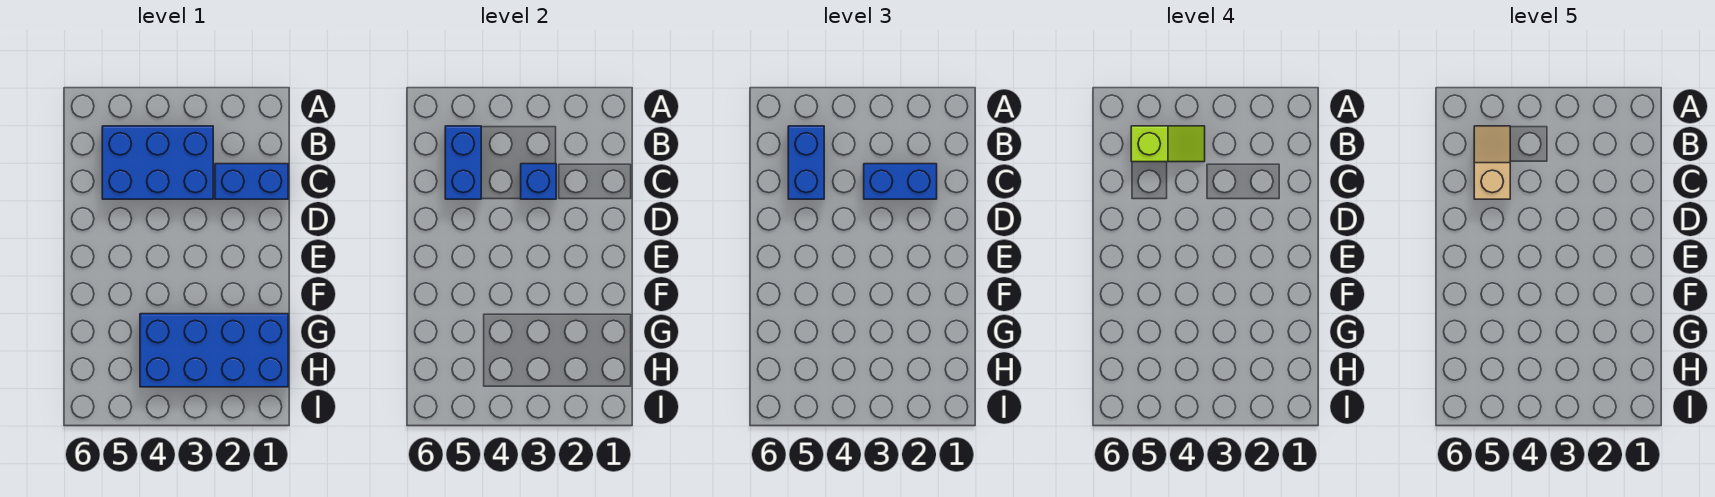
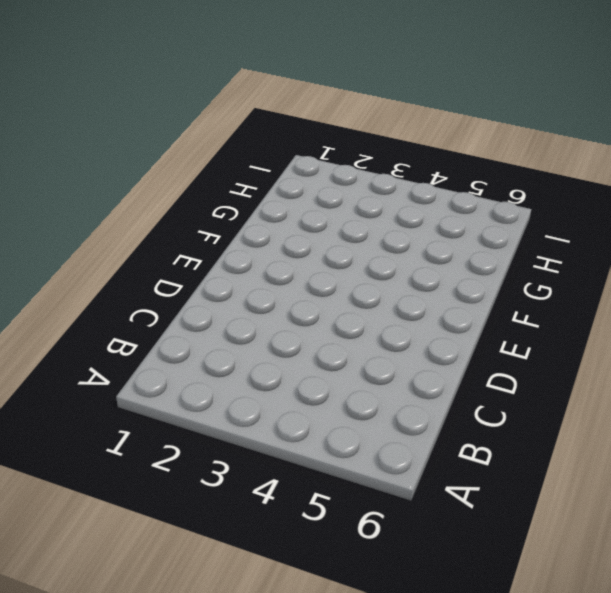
none -> blue 2x3 brick [102,126,213,199]
none -> blue 1x2 brick [215,164,288,199]

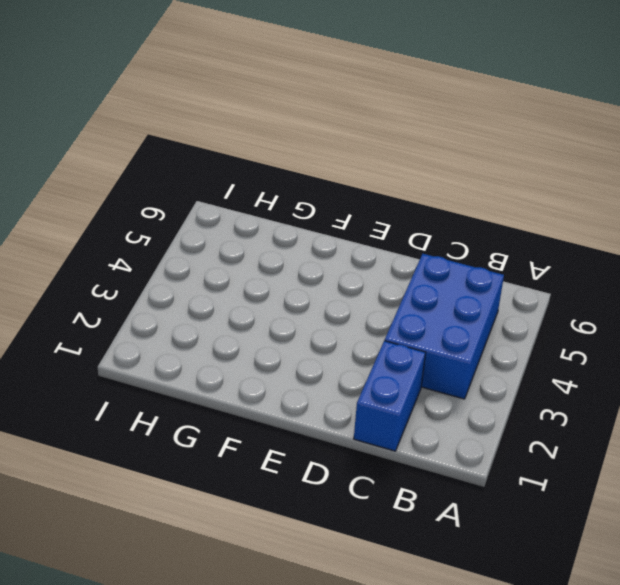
none -> blue 2x4 brick [140,314,288,387]
none -> blue 1x2 brick [445,126,481,199]

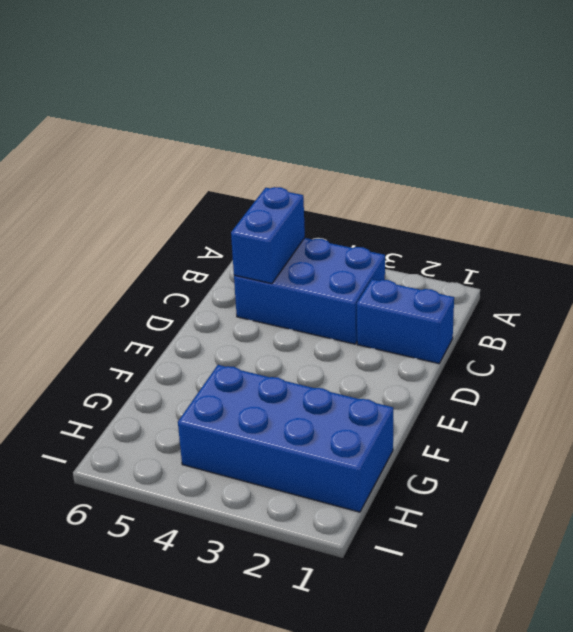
none -> blue 1x1 brick [521,164,556,199]
none -> blue 1x2 brick [788,126,824,199]

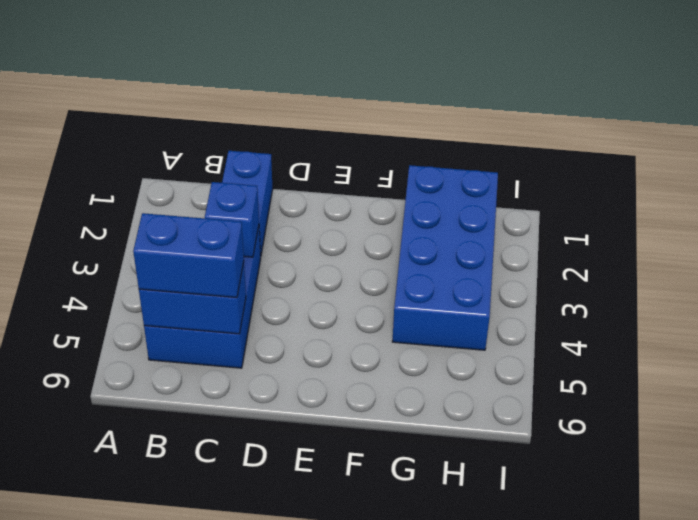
none -> blue 1x2 brick [864,164,937,199]
none -> lime 1x2 slope [1131,126,1205,162]

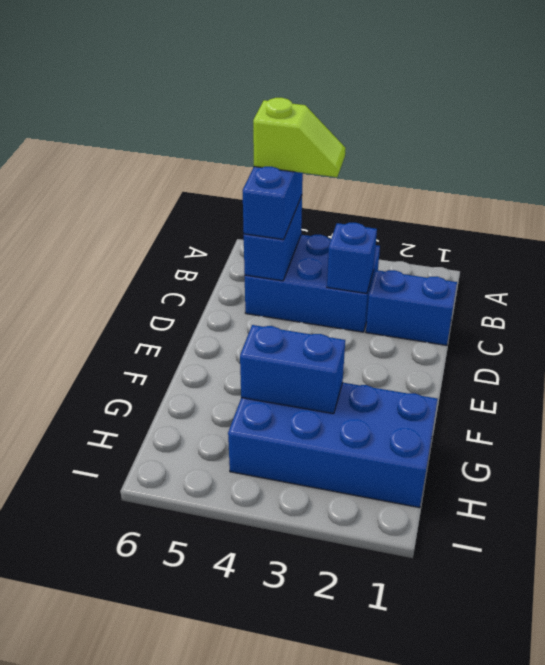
blue 1x2 brick [240,325,345,414] -> blue 1x2 brick moved to [864,164,937,199]
none -> tan 1x2 slope [1474,126,1510,199]

